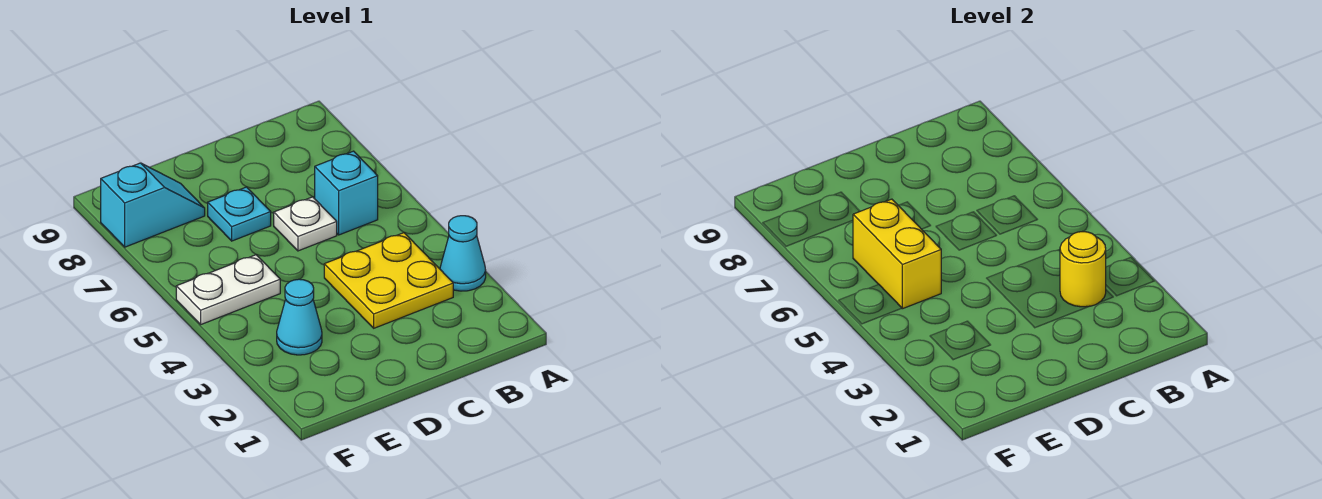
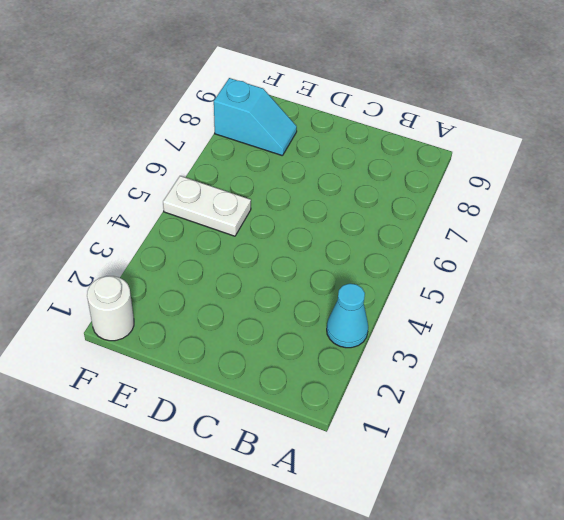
white 1x1 round brick [87,276,134,341] -> none
none -> yellow 2x2 plate [324,233,453,328]
none -> cyan 1x1 brick [315,151,378,235]

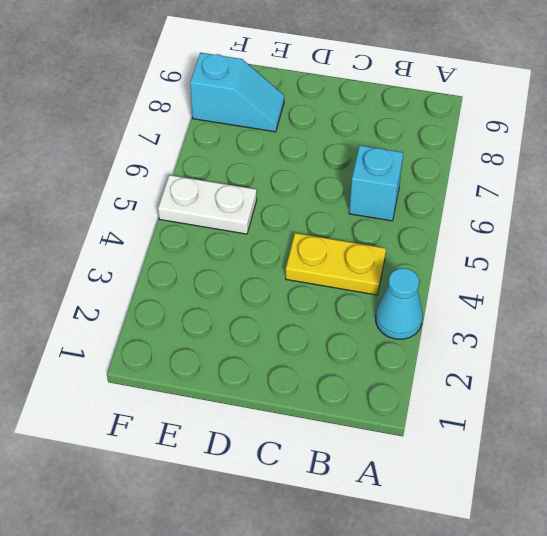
yellow 1x2 plate [286,233,386,295] -> yellow 2x2 plate [324,233,453,328]
none -> white 1x1 plate [274,197,337,251]
none -> cyan 1x1 plate [208,187,271,241]

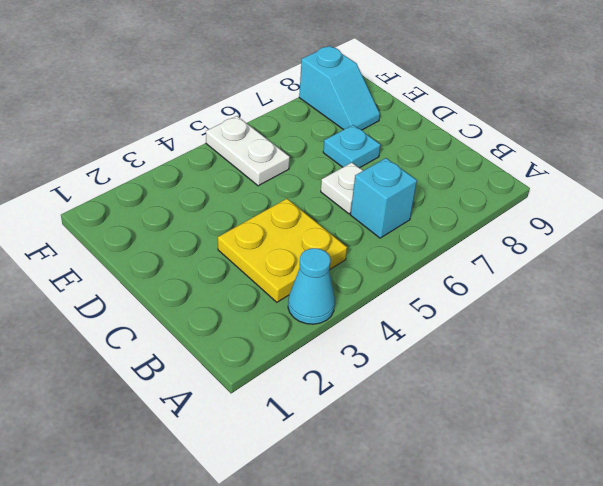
none -> cyan 1x1 cone [277,279,322,355]
none -> yellow 1x1 round brick [1060,232,1106,307]

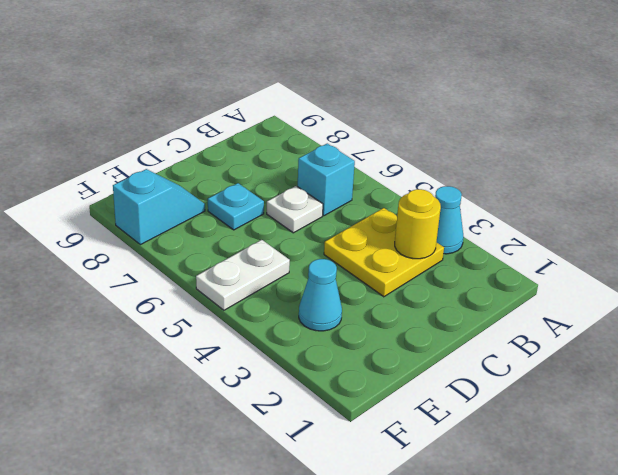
none -> yellow 1x2 brick [853,199,941,309]

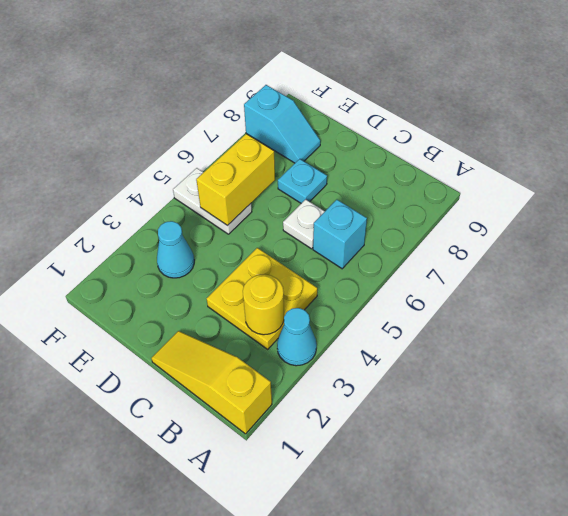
yellow 1x3 slope [151,331,272,434] -> none

